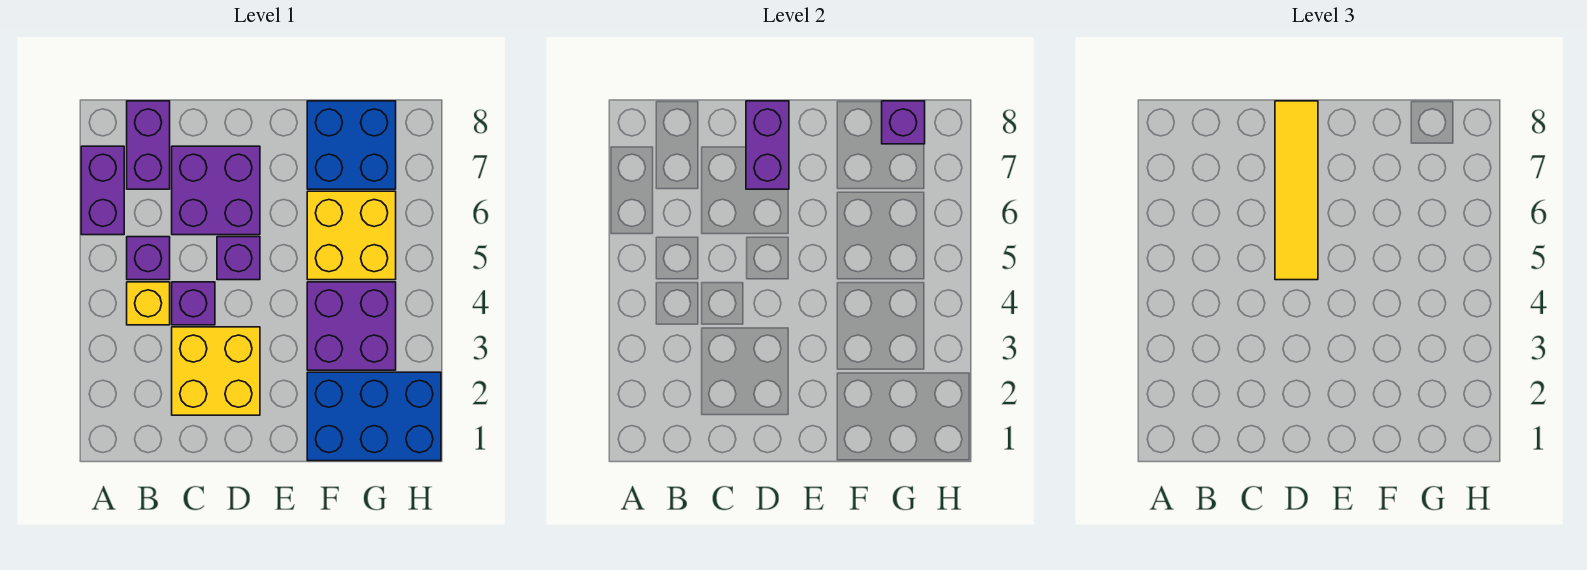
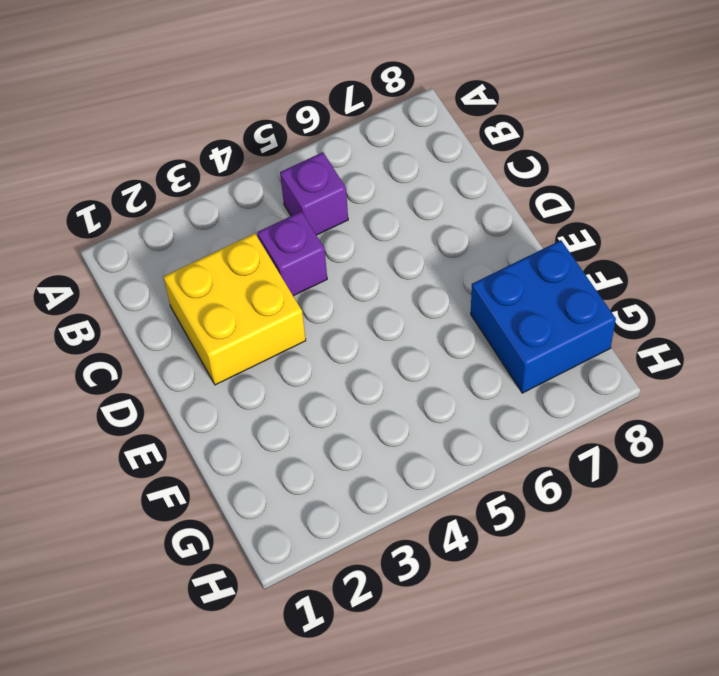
none -> purple 1x2 brick [81,146,124,235]
none -> yellow 1x1 brick [127,282,170,325]
none -> purple 1x2 brick [127,101,170,189]

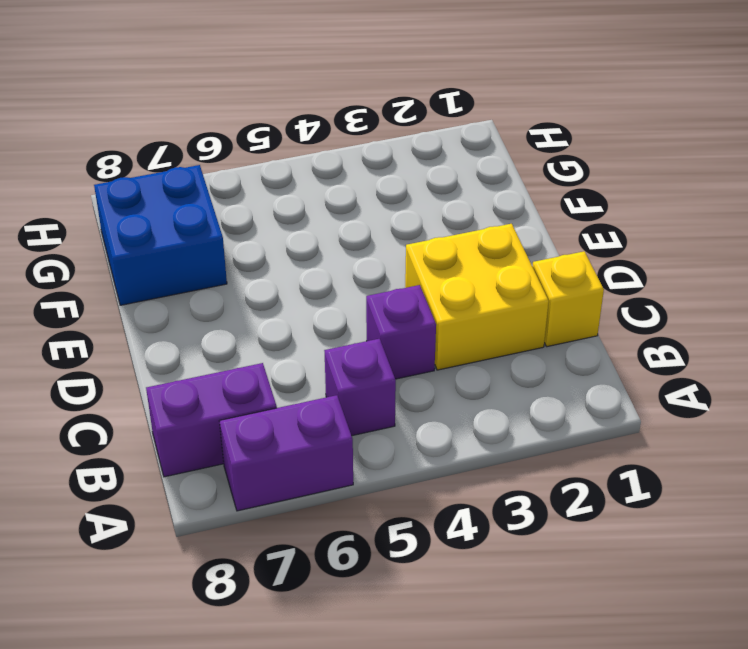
yellow 1x1 brick [532,251,604,347] -> yellow 1x1 brick moved to [127,282,170,325]
none -> purple 2x2 brick [172,146,260,235]
none -> purple 1x1 brick [217,237,260,280]
none -> blue 2x3 brick [307,372,441,461]

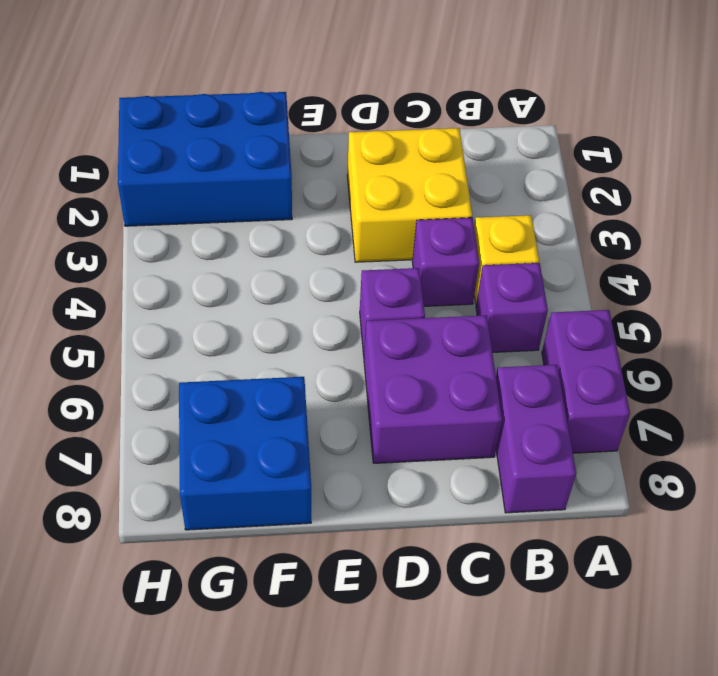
none -> purple 2x2 brick [307,282,396,370]
none -> yellow 2x2 brick [307,191,396,280]
none -> purple 1x2 brick [746,101,789,189]

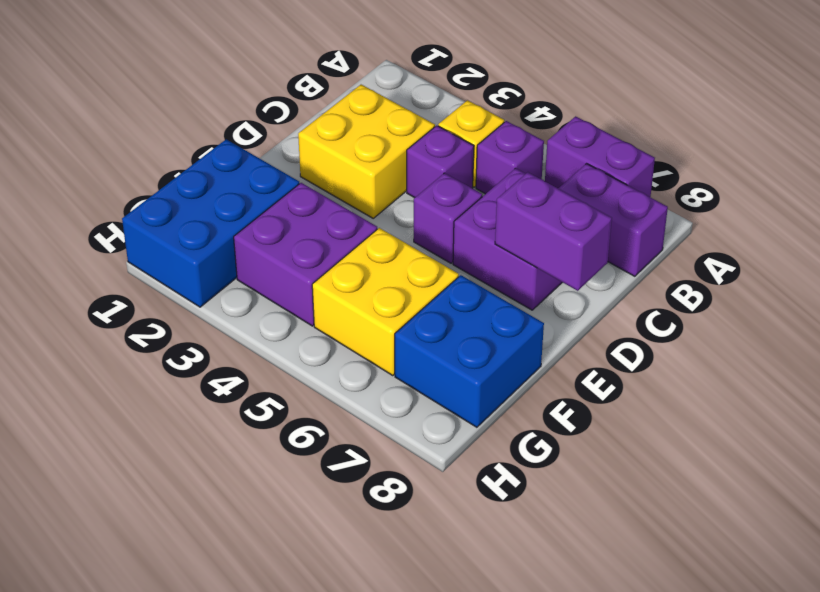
none -> purple 1x1 brick [882,101,925,144]
none -> yellow 1x4 tile [1275,101,1318,280]

